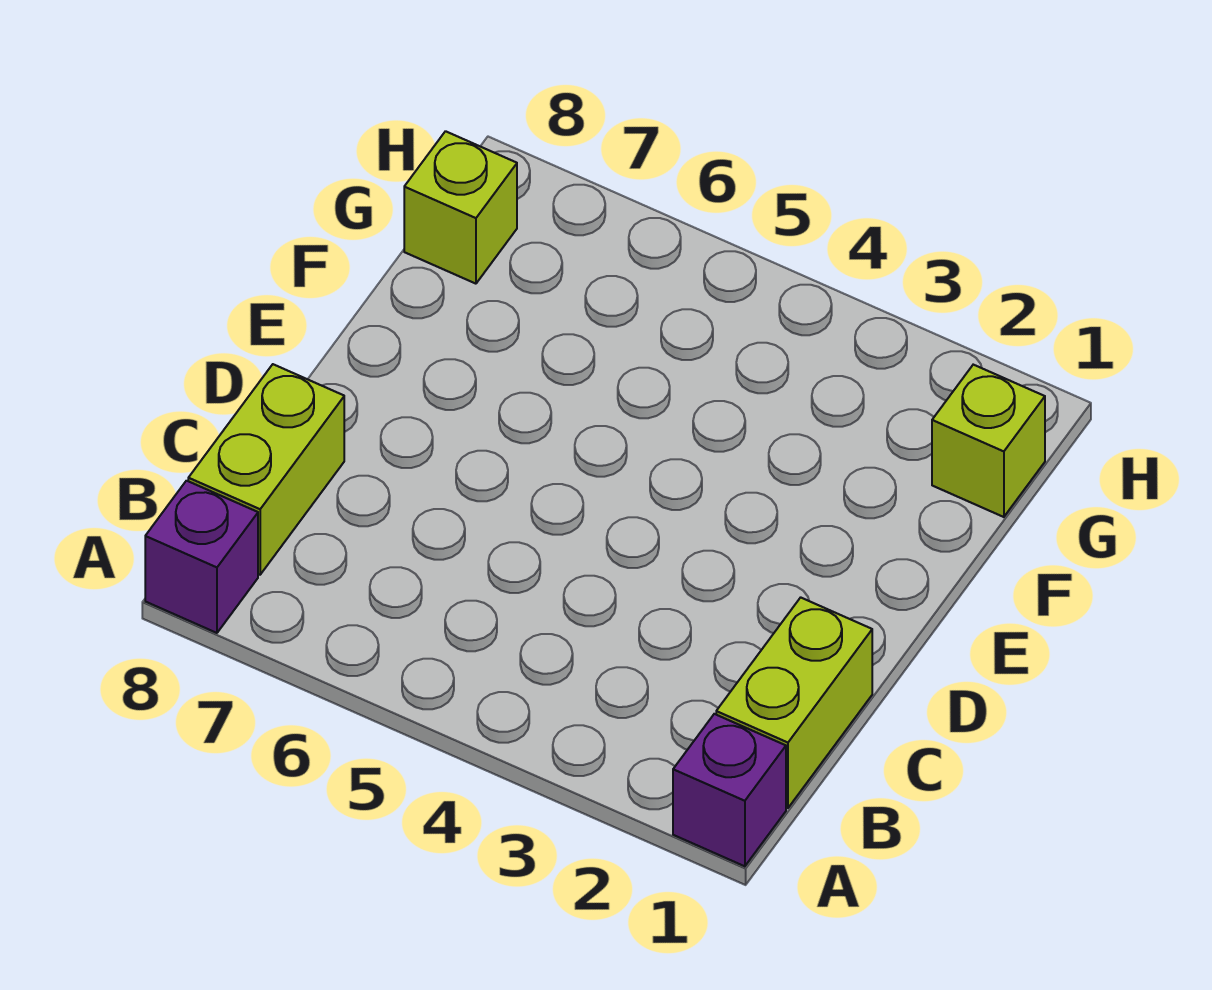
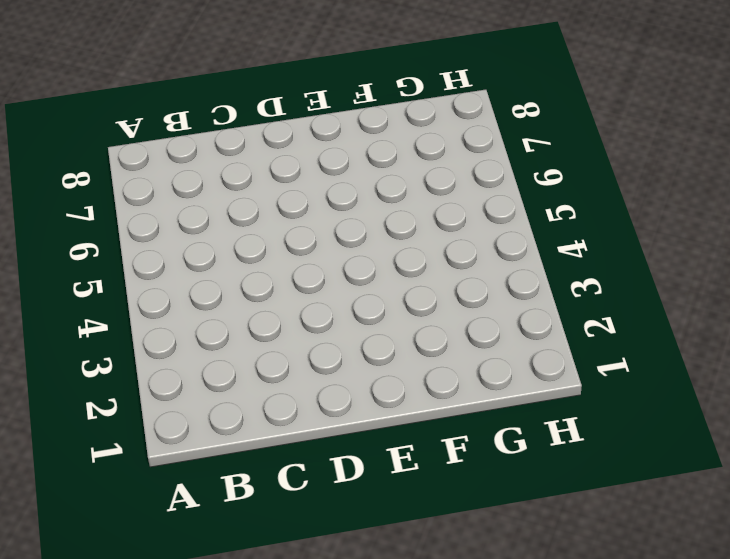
none -> purple 1x1 brick [673,714,786,866]
none -> purple 1x1 brick [145,481,258,633]

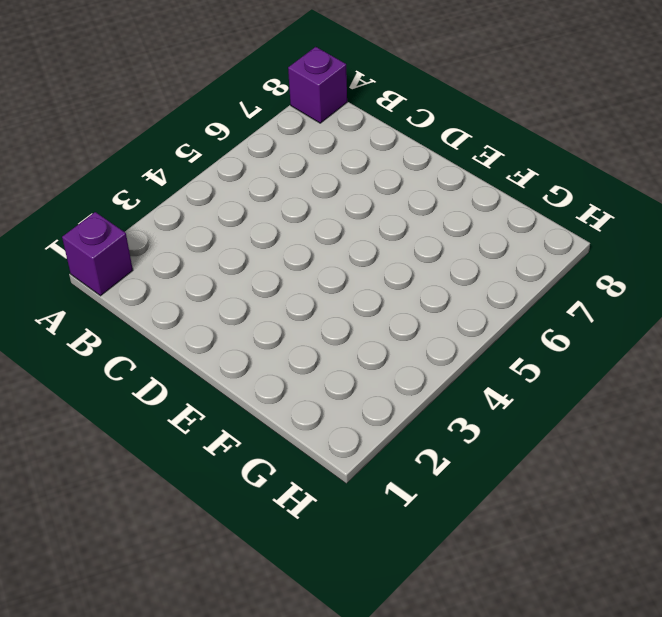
none -> lime 1x2 brick [716,597,872,808]
none -> lime 1x2 brick [188,364,344,575]

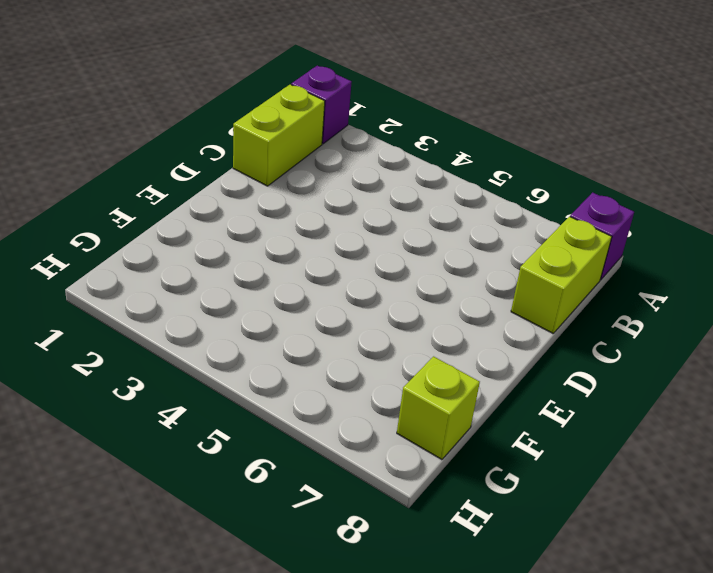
none -> lime 1x1 brick [932,365,1045,517]

